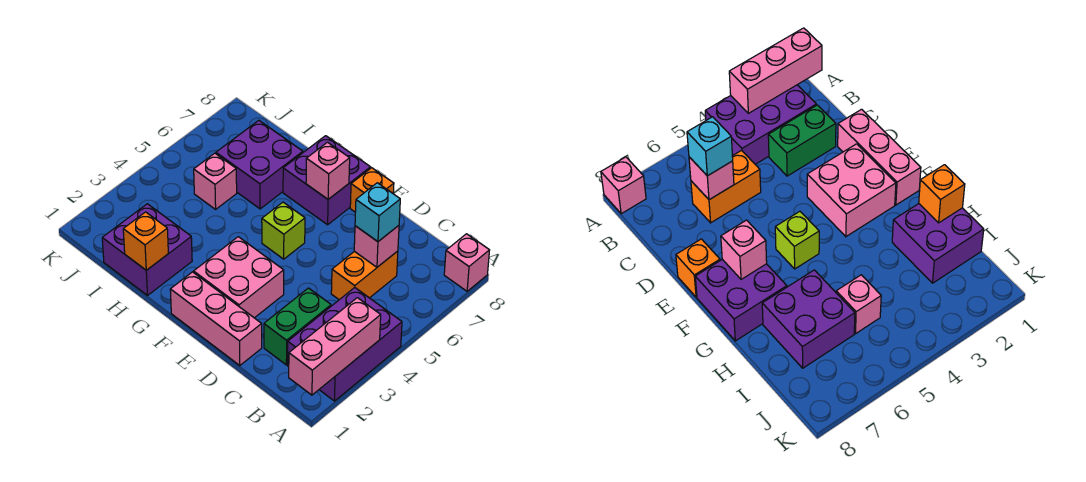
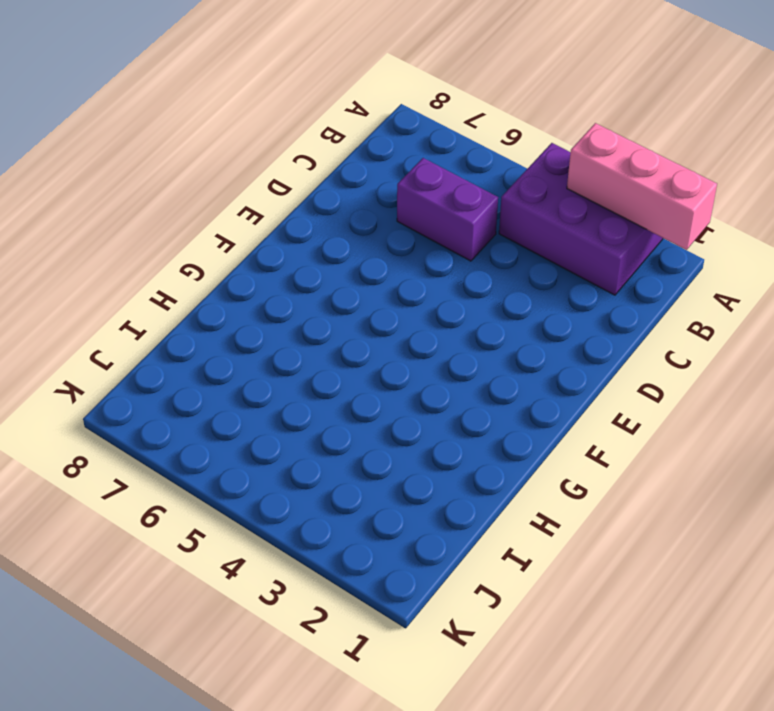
purple 1x2 brick [397,158,498,261] -> orange 1x2 brick [331,251,398,300]
none -> pink 1x1 brick [444,234,490,291]
none -> green 1x2 brick [264,288,331,365]
none -> pink 1x3 brick [170,272,262,366]

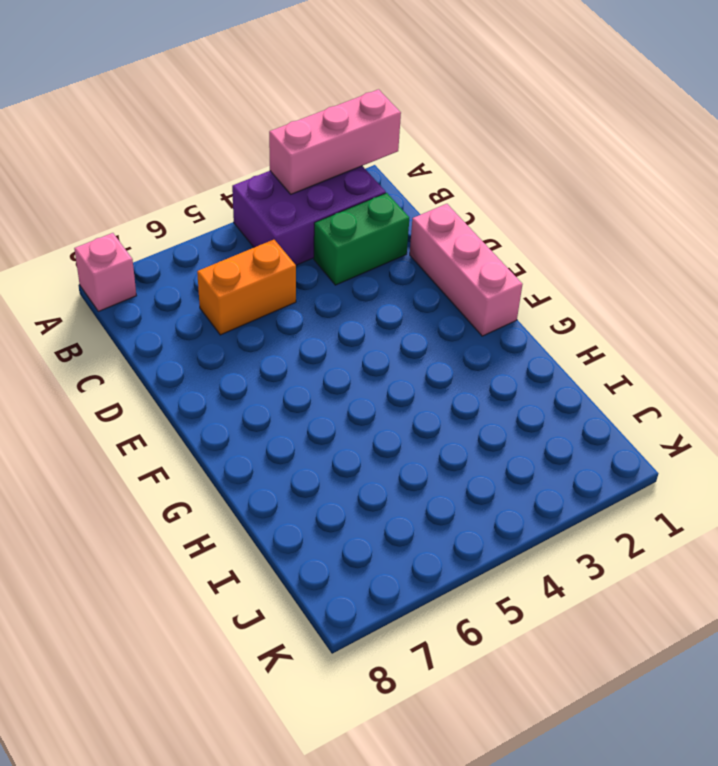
none -> pink 2x2 brick [194,237,284,318]
none -> orange 1x1 brick [350,168,394,212]
none -> lime 1x1 brick [262,202,305,259]

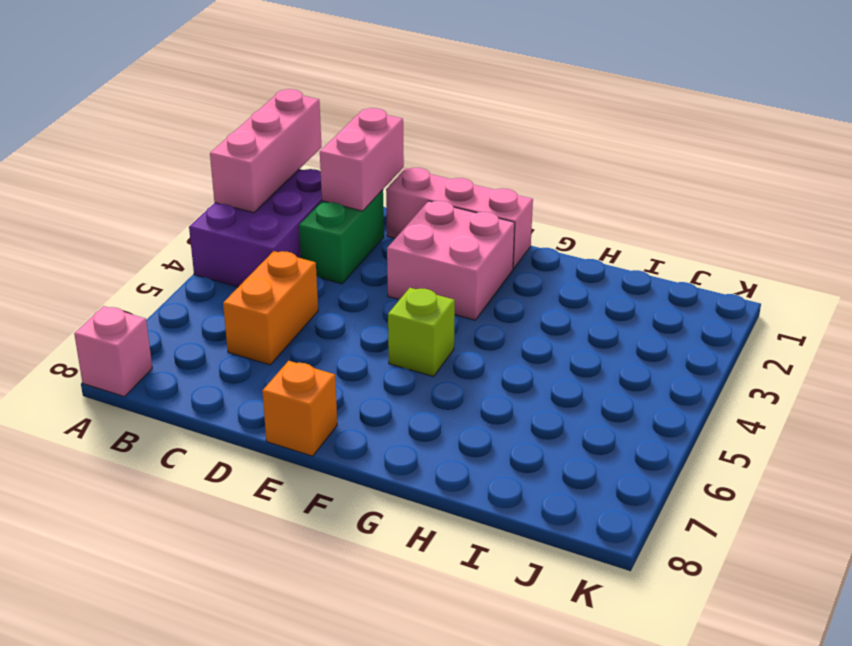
pink 1x2 brick [320,108,404,211] -> none
none -> purple 2x2 brick [283,136,371,225]
none -> purple 2x2 brick [102,204,192,295]
none -> purple 2x2 brick [216,120,303,209]

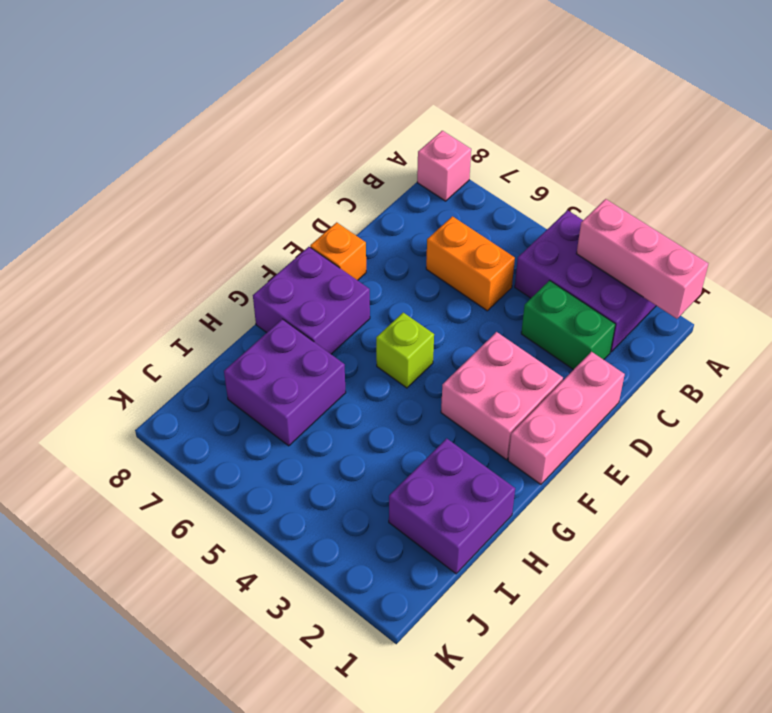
none -> pink 1x1 brick [194,153,237,209]
none -> pink 1x1 brick [354,226,399,267]
none -> pink 1x1 brick [306,142,350,199]

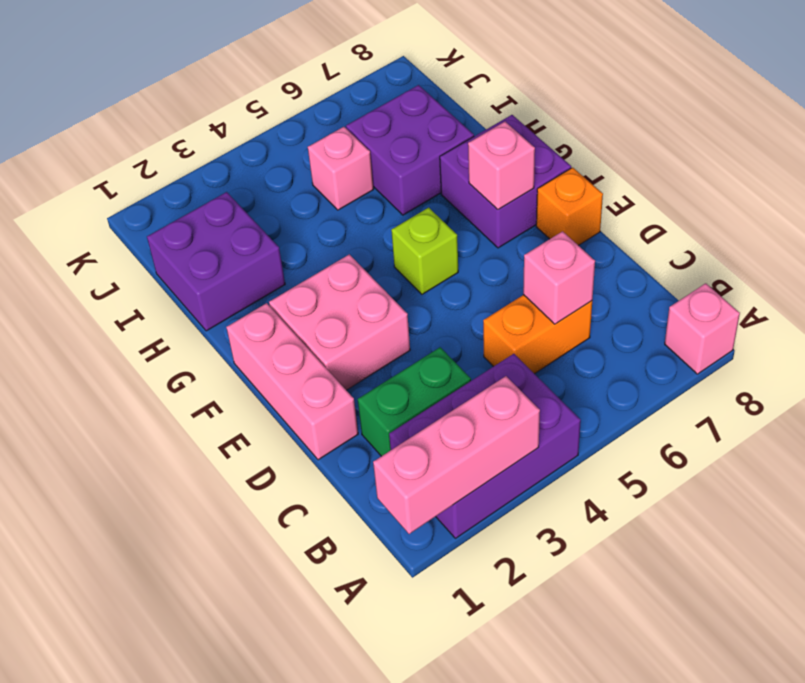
none -> orange 1x1 brick [123,212,168,270]
none -> cyan 1x1 brick [355,183,400,242]

